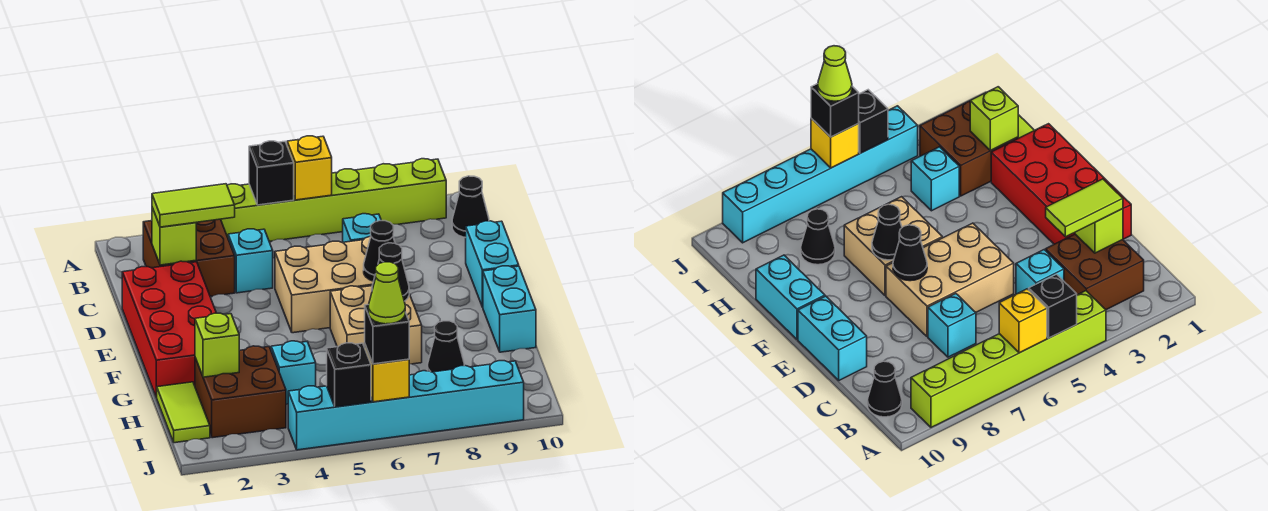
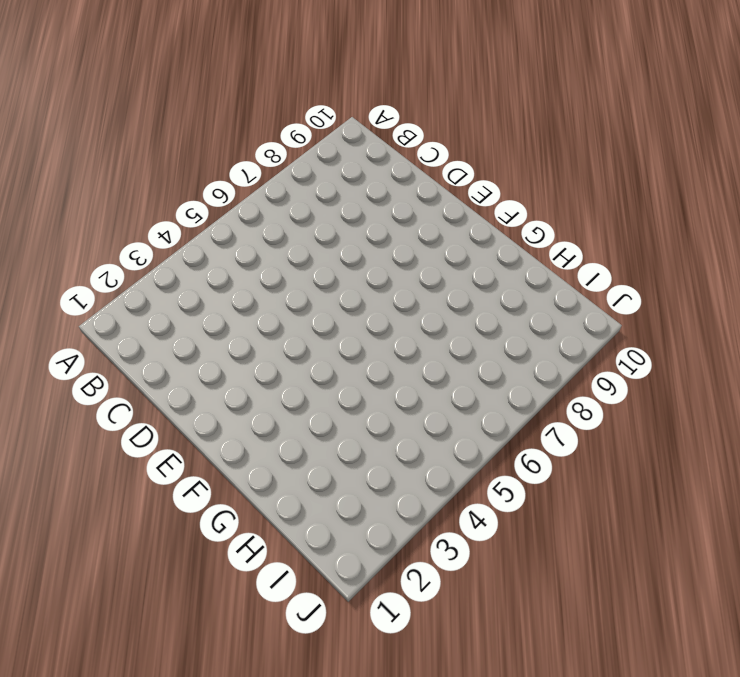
none -> lime 1x6 brick [221,159,446,241]
none -> brown 2x2 brick [143,219,235,296]
none -> black 1x1 cone [452,176,489,238]

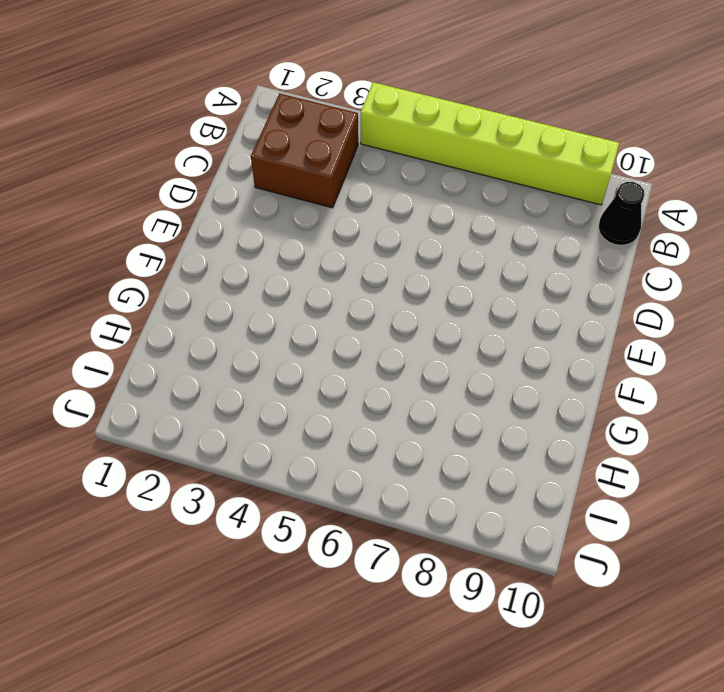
none -> cyan 1x1 brick [228,229,273,293]
none -> cyan 1x1 brick [343,214,381,242]
none -> red 2x4 brick [122,261,216,398]

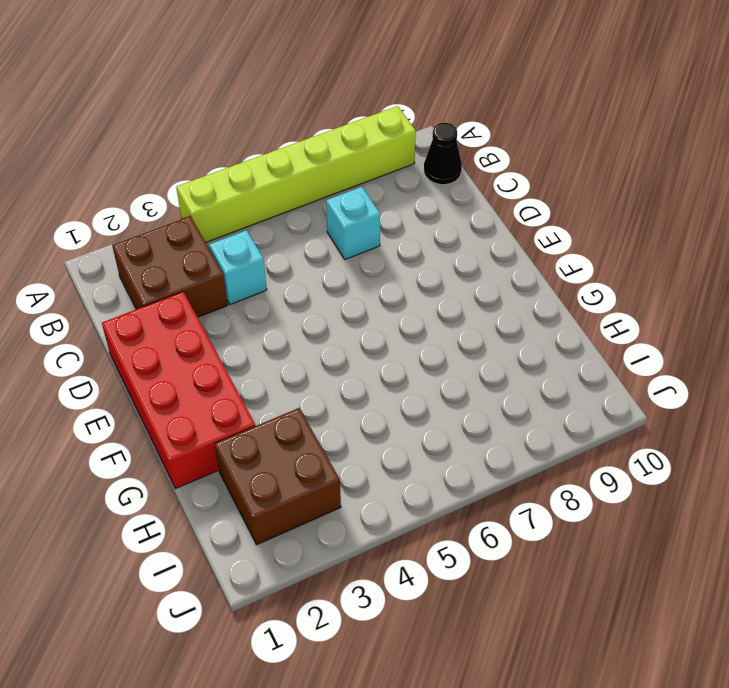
none -> tan 2x3 brick [275,236,374,333]
none -> cyan 1x2 brick [466,221,519,307]
none -> tan 2x2 brick [330,286,422,364]

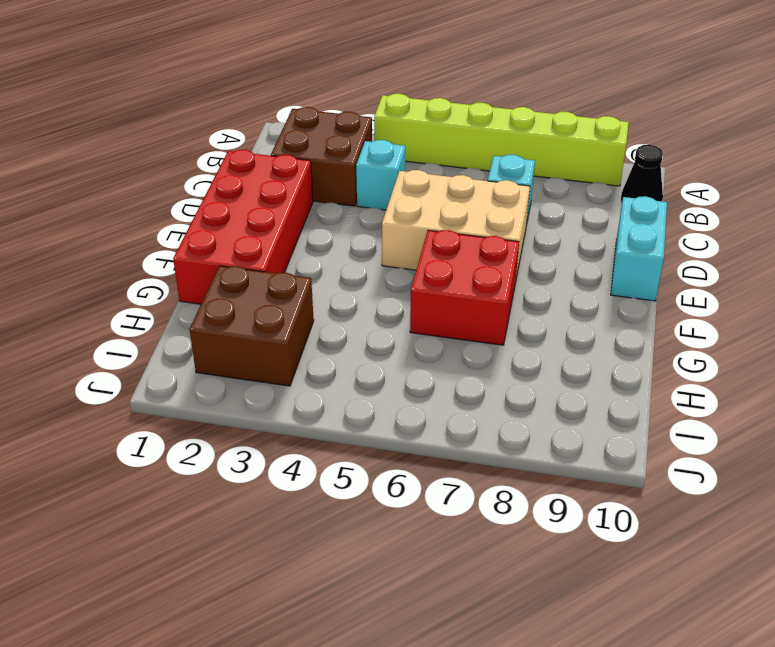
red 2x2 brick [410,230,519,345] -> tan 2x2 brick [330,286,422,364]
none -> cyan 1x2 brick [483,266,536,352]
none -> lime 1x2 tile [157,382,210,443]
none -> cyan 1x1 brick [271,341,316,404]

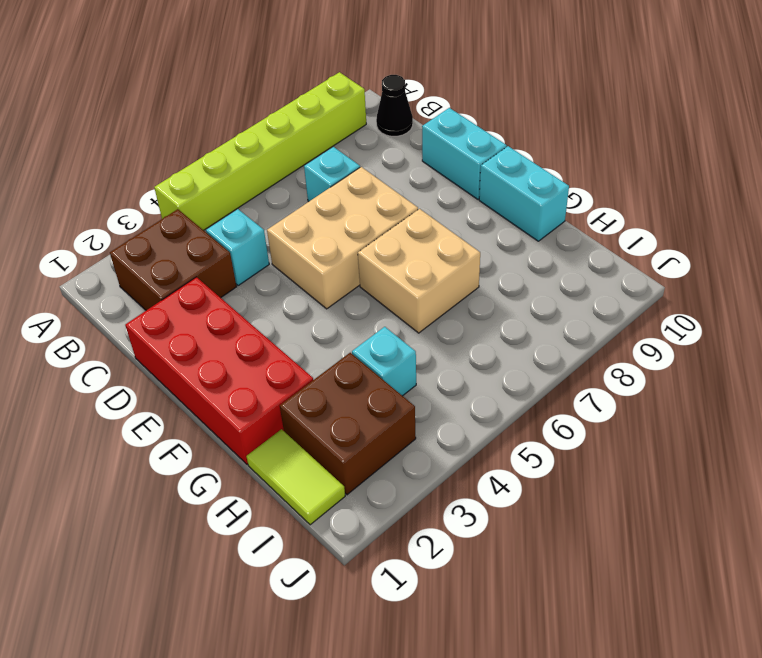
none -> black 1x1 cone [428,321,464,372]
none -> cyan 1x6 brick [288,361,524,450]
none -> black 1x1 brick [249,141,294,205]

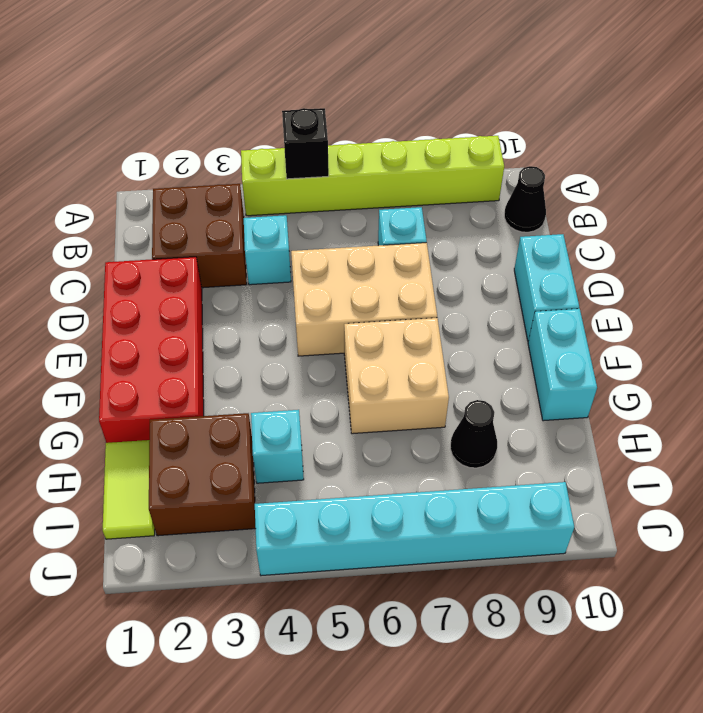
none -> yellow 1x1 brick [287,136,332,200]
none -> lime 1x1 brick [152,208,196,265]
none -> black 1x1 cone [364,221,395,281]

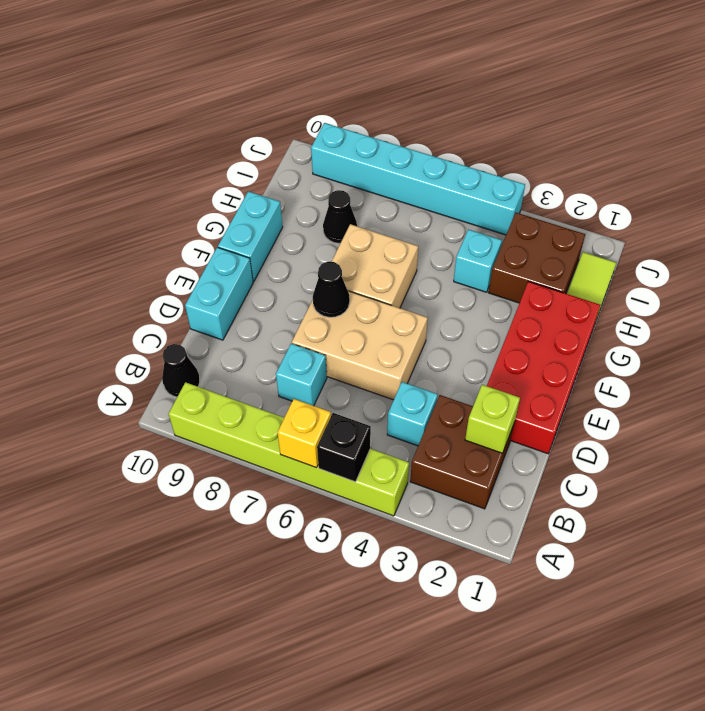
none -> black 1x1 cone [372,243,409,301]
none -> lime 1x1 brick [195,313,239,377]
none -> black 1x1 brick [327,343,371,407]

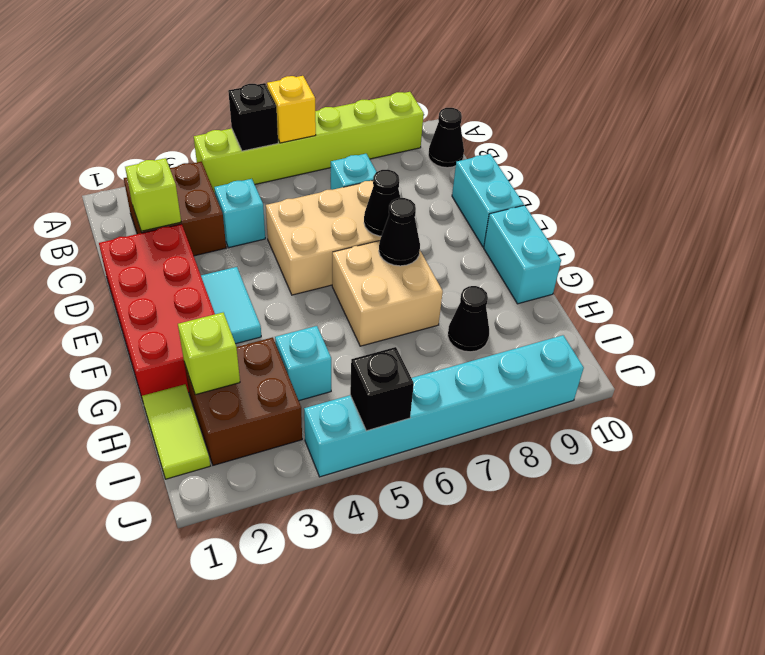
cyan 1x2 tile [201,267,261,344] -> none
none -> yellow 1x1 brick [365,345,409,402]
none -> lime 1x2 tile [152,184,235,227]
none -> black 1x1 brick [365,305,409,364]

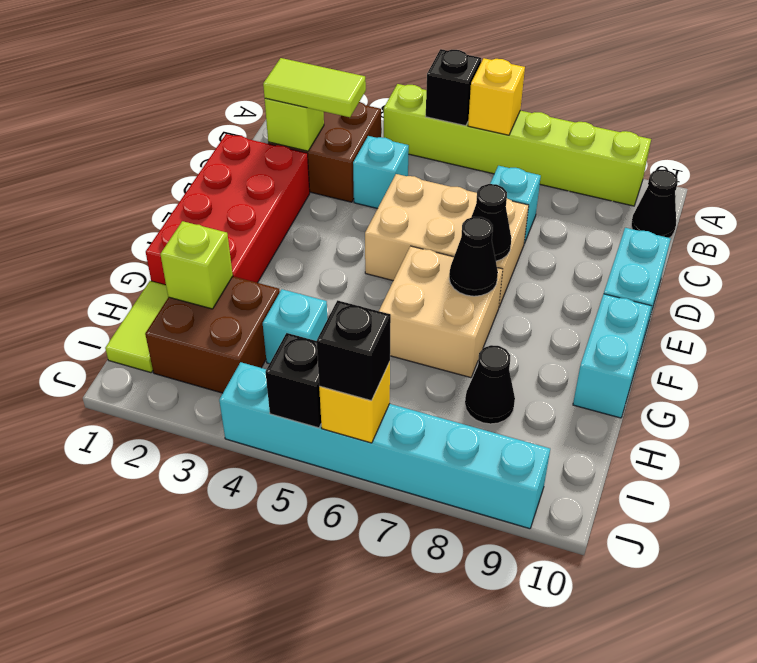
none -> lime 1x1 cone [368,262,405,324]

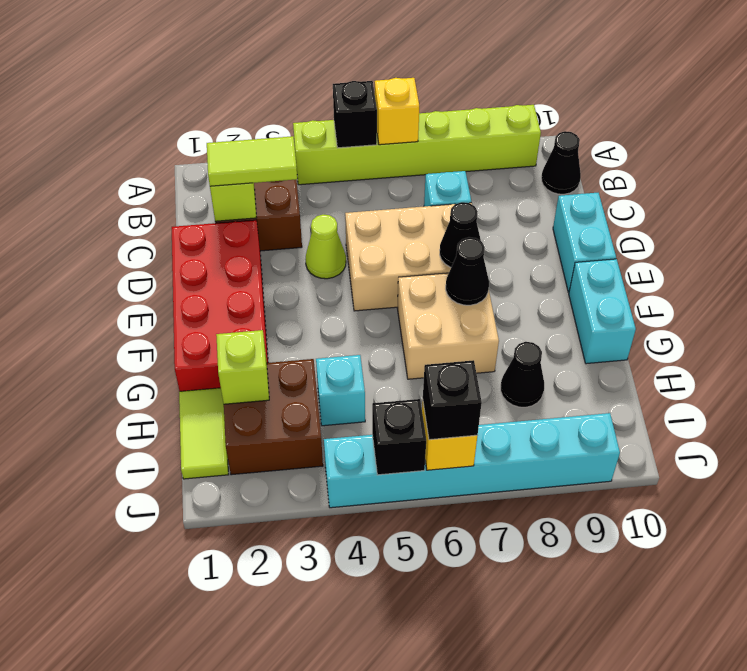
lime 1x1 cone [305,214,346,279] -> lime 1x1 cone moved to [368,262,405,324]
none -> cyan 1x1 brick [228,229,273,293]

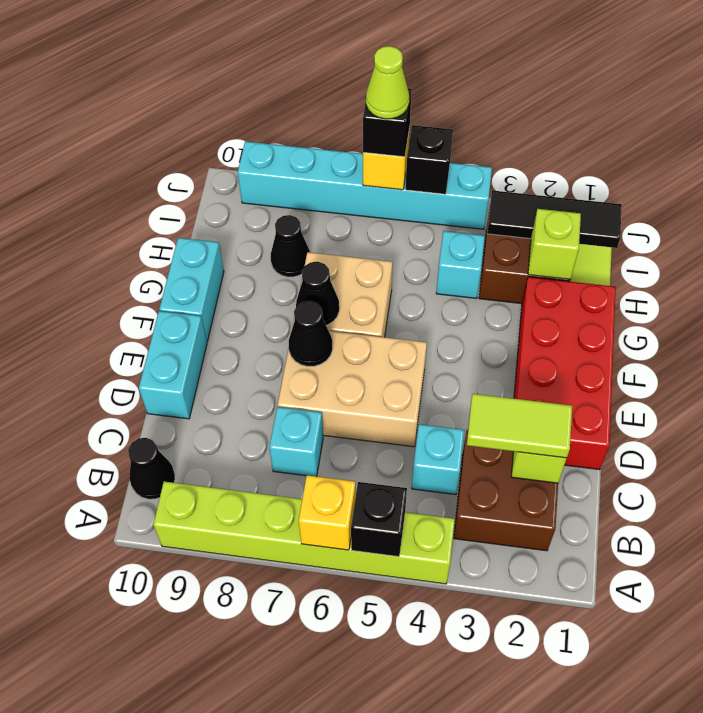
black 1x3 tile [487,190,622,248] -> none

